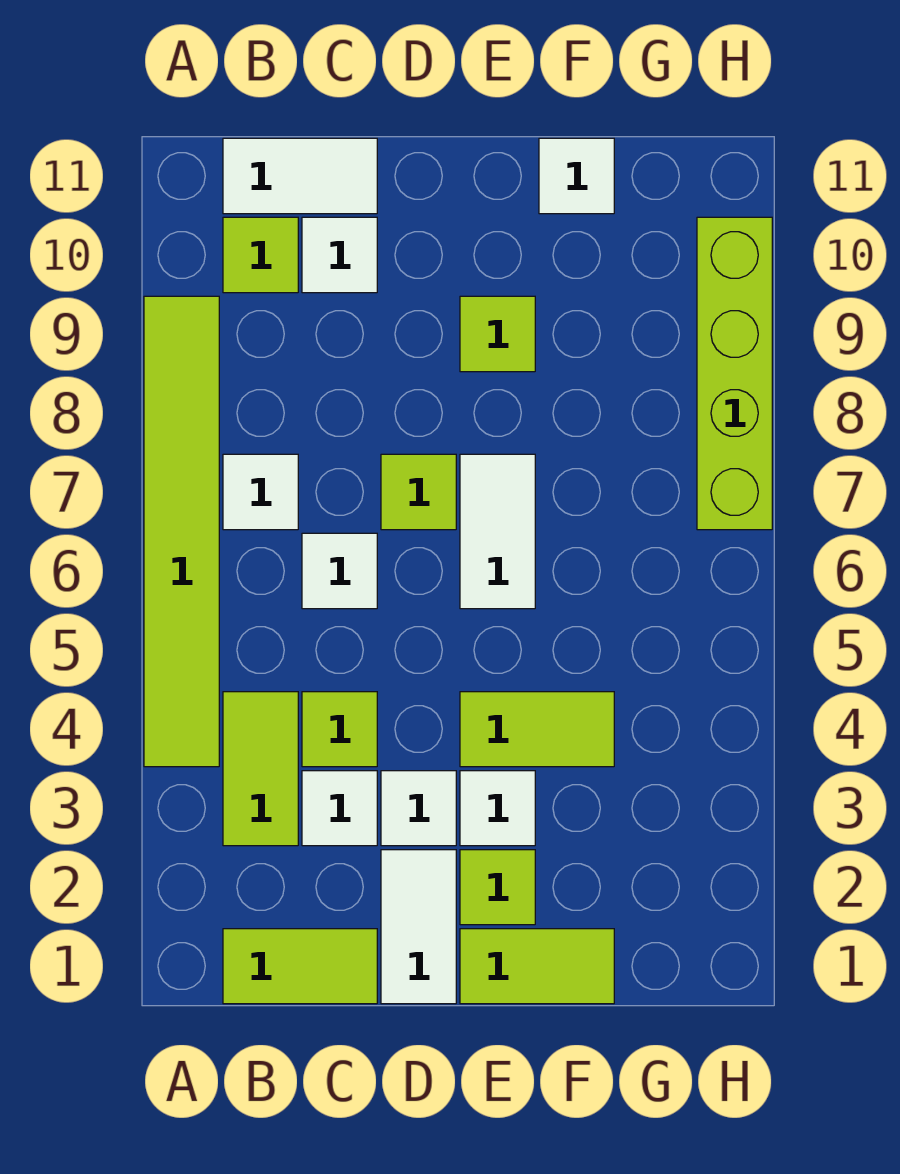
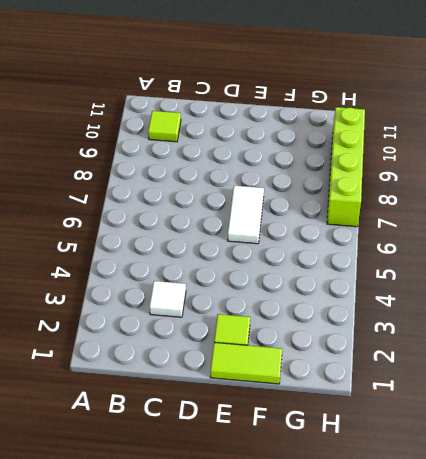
none -> lime 1x6 tile [144,296,219,767]
none -> lime 1x2 tile [223,929,377,1004]
none -> lime 1x2 tile [223,692,298,846]

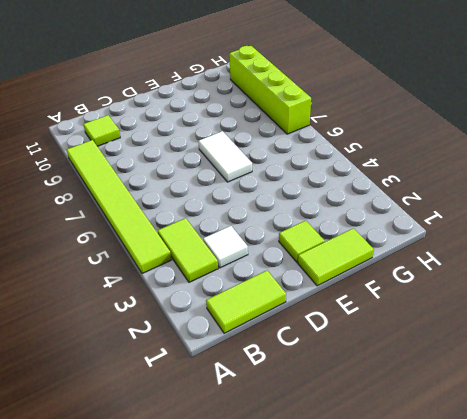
none -> white 1x1 tile [223,454,298,530]
none -> white 1x2 tile [223,138,377,214]
none -> lime 1x1 tile [302,692,377,767]

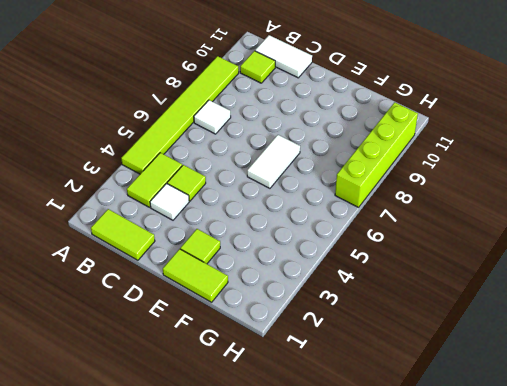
none -> white 1x1 tile [302,533,377,609]
none -> white 1x1 tile [302,217,377,293]
none -> white 1x2 tile [381,850,456,1004]

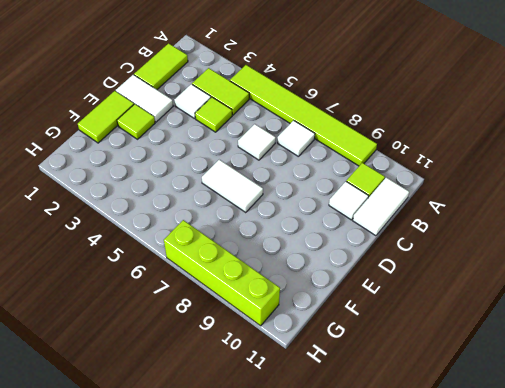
none -> white 1x1 tile [381,771,456,846]
none -> lime 1x1 tile [381,454,456,530]
none -> white 1x1 tile [460,771,535,846]

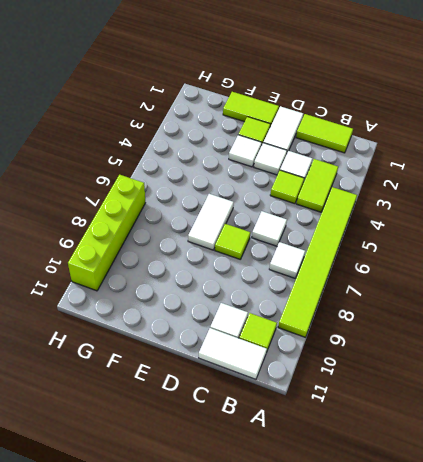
none -> lime 1x2 tile [460,692,614,767]
none -> lime 1x1 tile [460,296,535,372]
none -> white 1x1 tile [539,138,614,214]

